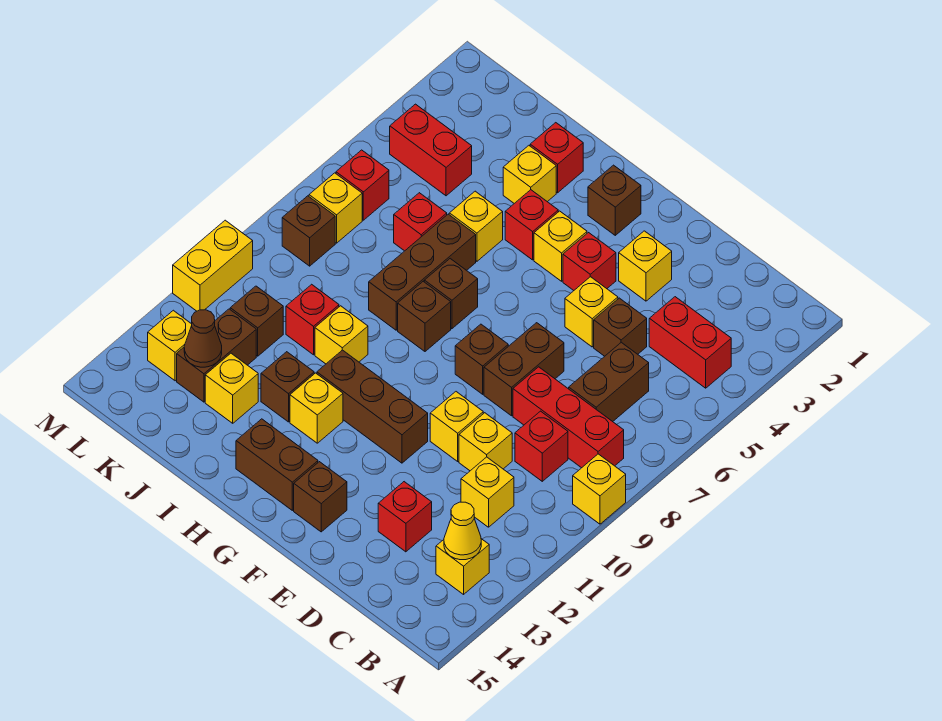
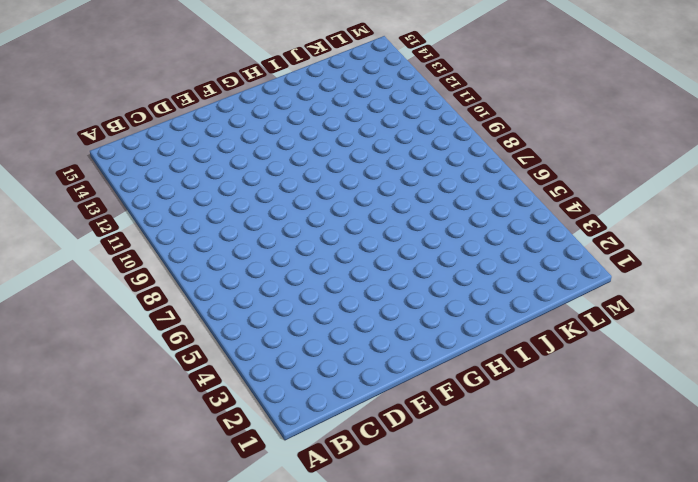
none -> yellow 1x1 brick [573,454,626,524]
none -> red 1x2 brick [649,297,731,388]
none -> red 1x3 brick [513,367,624,468]
none -> yellow 1x1 brick [436,539,489,594]

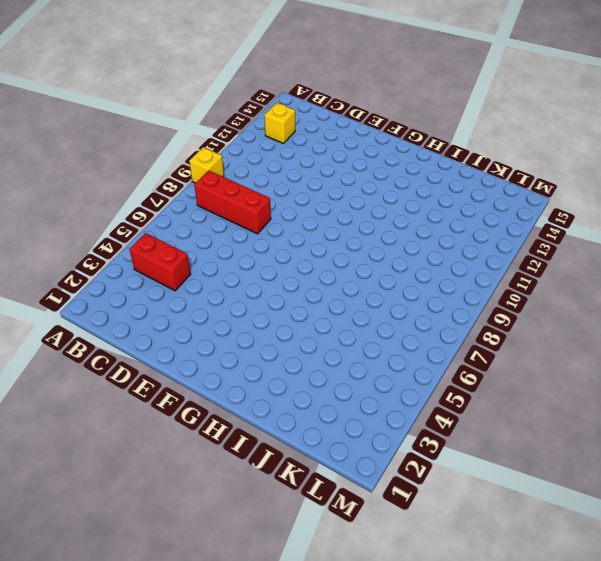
none -> brown 1x2 brick [569,342,649,422]
none -> red 1x1 brick [515,411,568,481]
none -> yellow 1x1 brick [461,457,514,527]
none -> brown 1x1 brick [594,298,647,356]

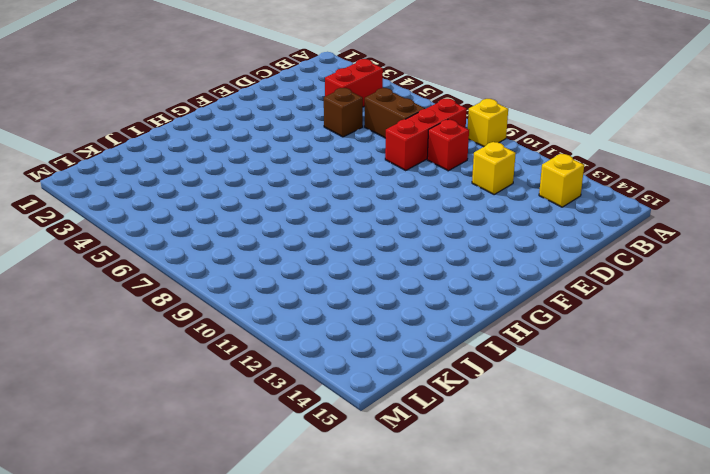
none -> yellow 1x1 brick [459,413,512,471]
none -> red 1x1 brick [378,482,432,552]
none -> yellow 1x1 brick [619,231,672,301]
none -> yellow 1x1 brick [565,277,618,347]

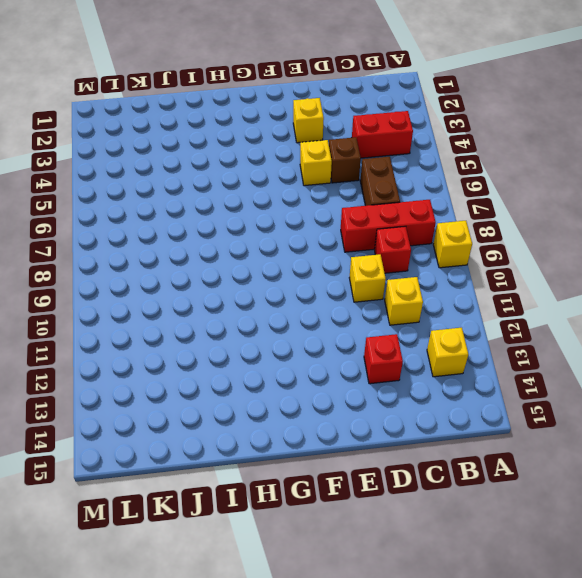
none -> brown 1x2 brick [484,323,564,416]
none -> yellow 1x1 brick [430,392,483,461]
none -> red 1x1 brick [563,233,616,290]
none -> brown 1x1 brick [455,324,508,394]

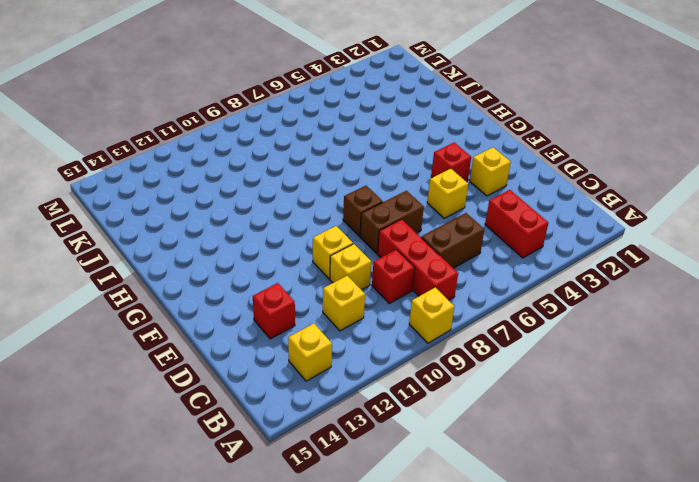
none -> brown 1x1 brick [594,298,647,356]
none -> brown 1x3 brick [317,350,428,463]
none -> brown 1x1 brick [294,462,347,532]
none -> brown 1x1 brick [588,165,641,235]

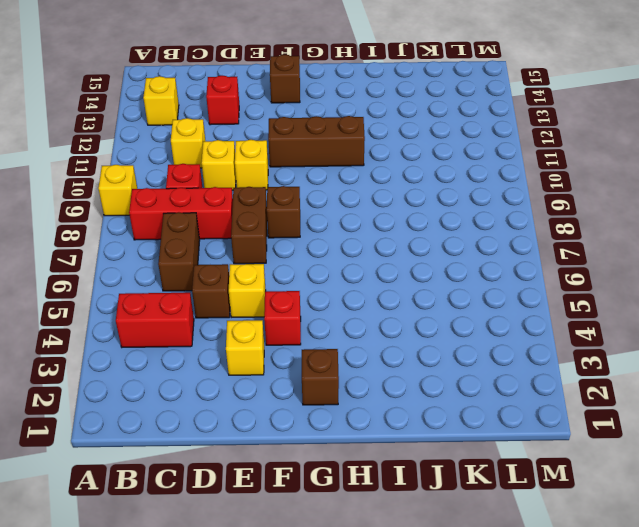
none -> yellow 1x1 brick [534,211,587,281]
none -> brown 1x2 brick [236,419,318,510]
none -> red 1x1 brick [505,190,558,260]
none -> brown 1x1 brick [424,259,478,329]

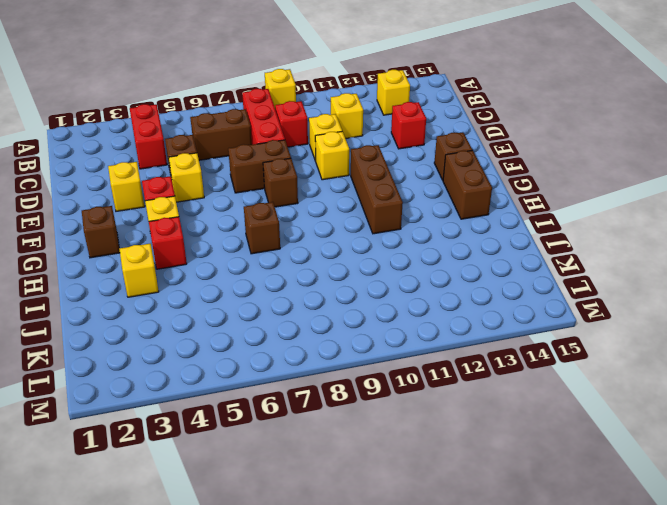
none -> brown 1x1 brick [398,281,451,351]
none -> yellow 1x1 brick [290,373,343,443]
none -> red 1x1 brick [530,123,583,193]
none -> yellow 1x1 brick [449,191,503,261]

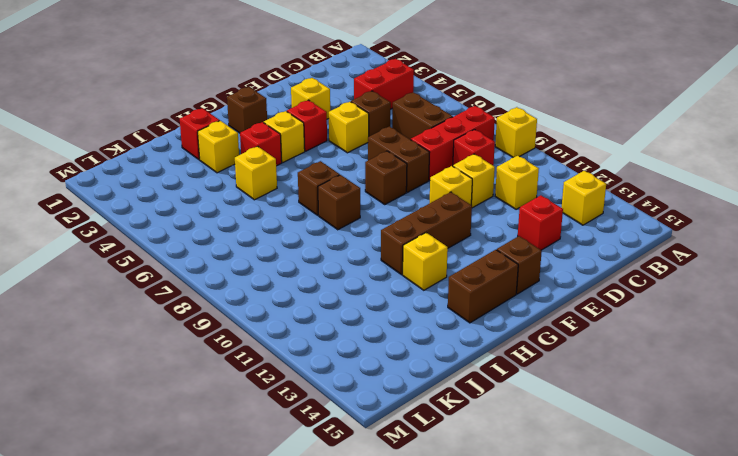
none -> brown 1x3 brick [369,214,476,330]
none -> yellow 1x1 brick [315,306,368,364]
none -> brown 1x1 brick [261,352,314,422]
none -> red 1x1 brick [394,193,447,251]

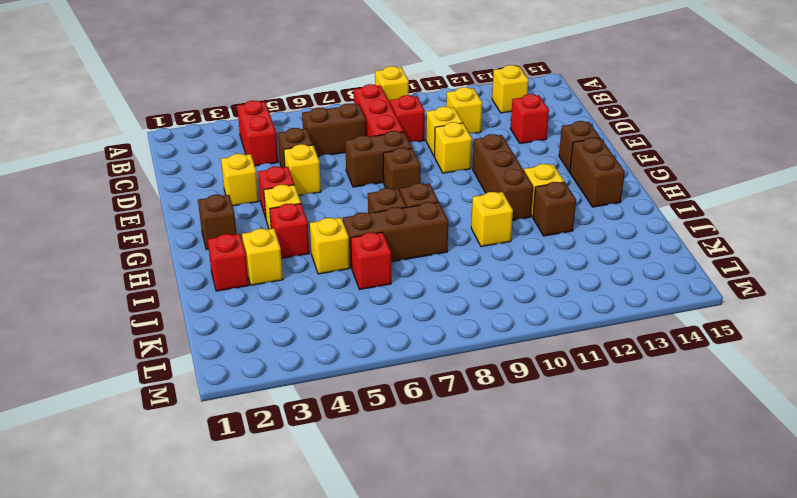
none -> red 1x1 brick [286,284,339,355]
none -> yellow 1x1 brick [205,353,258,423]
none -> red 1x2 brick [390,104,472,196]
none -> brown 1x1 brick [230,286,283,356]

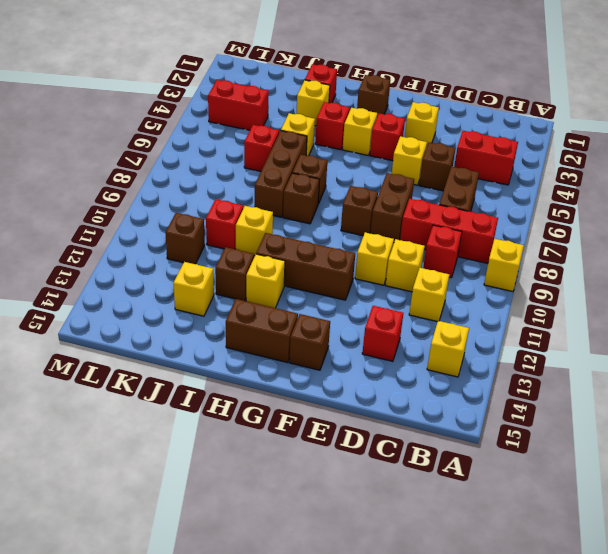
none -> brown 1x2 brick [177,309,256,402]
none -> red 1x1 brick [336,150,389,220]
none -> yellow 1x1 brick [309,173,362,243]
none -> brown 1x1 brick [282,196,335,266]

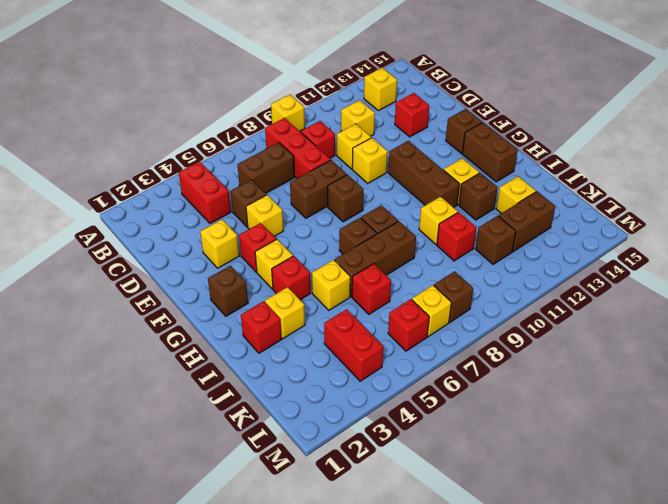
none -> yellow 1x1 brick [148,310,192,381]
none -> yellow 1x2 brick [173,220,253,311]
none -> yellow 1x1 cone [444,502,481,560]
none -> brown 1x1 cone [184,310,222,367]

